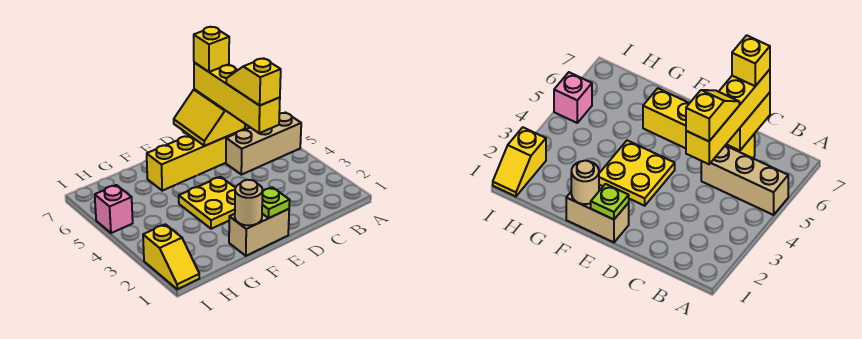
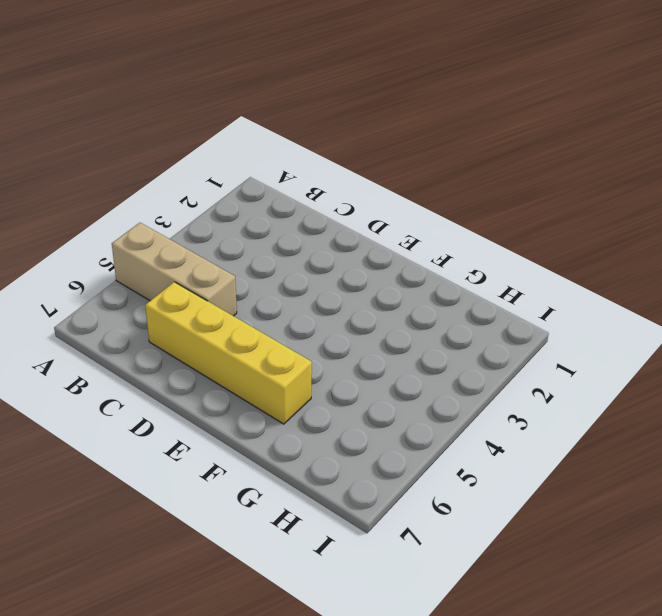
none -> tan 1x2 brick [229,209,289,256]
none -> yellow 2x2 plate [179,177,235,229]
none -> yellow 1x2 slope [143,224,199,289]

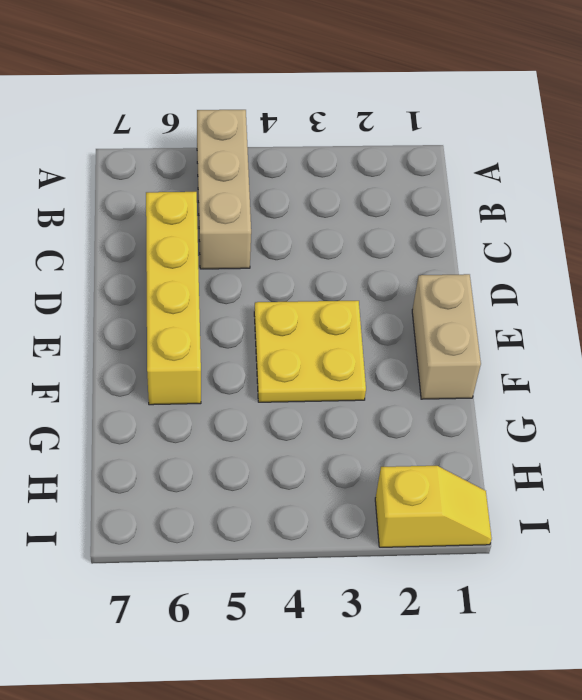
none -> pink 1x1 brick [95,185,133,233]
none -> yellow 2x2 slope [174,89,245,146]
none -> lime 1x1 plate [262,187,290,218]

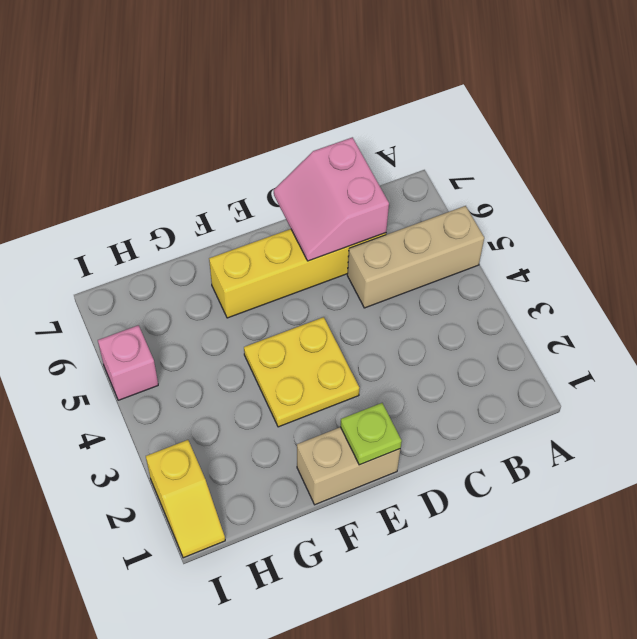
pink 2x2 slope [274,137,389,261] -> yellow 2x2 slope [174,89,245,146]
none -> tan 1x1 round brick [235,180,263,225]
none -> yellow 1x4 brick [194,63,280,133]
none -> yellow 1x2 slope [226,58,281,105]

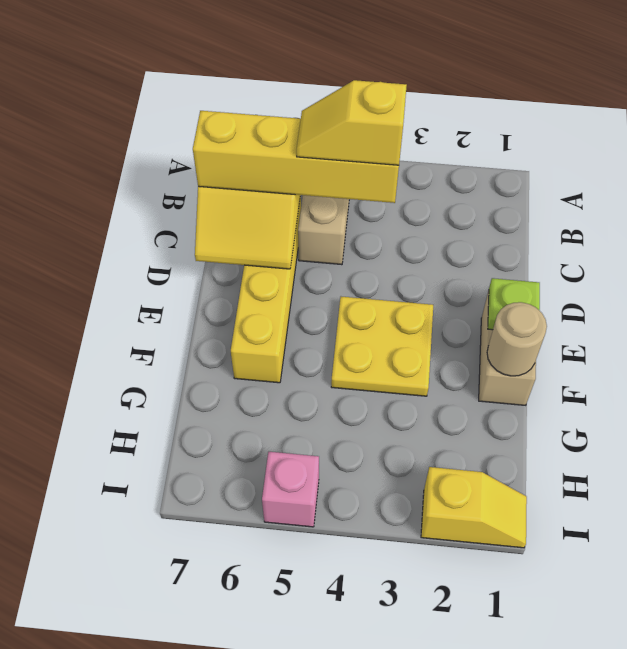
none -> yellow 1x1 brick [194,27,229,72]

